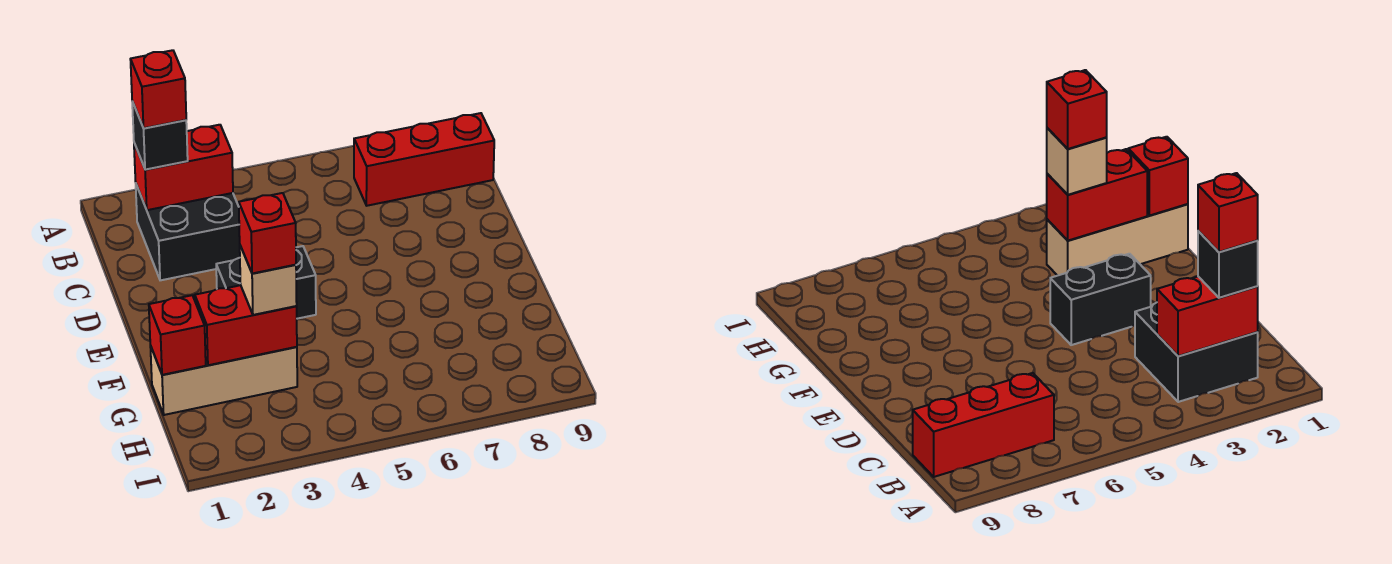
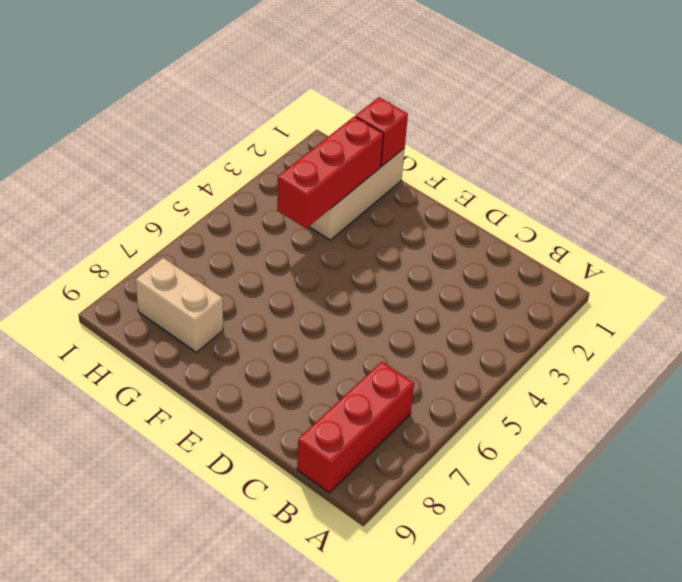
red 1x3 brick [277,116,383,228] -> red 1x2 brick [195,285,297,365]
tan 1x2 brick [136,258,223,352] -> none
none -> black 2x2 brick [136,185,240,280]
none -> black 1x2 brick [216,246,316,319]

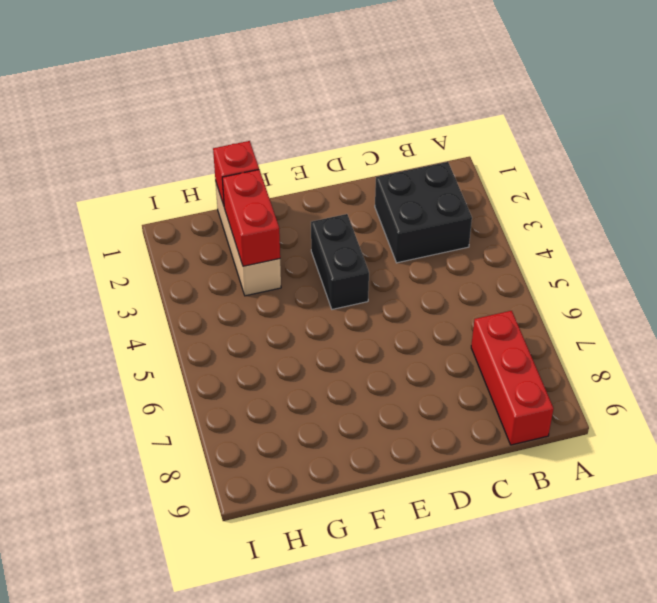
none -> red 1x2 brick [134,125,233,210]
none -> black 1x1 brick [132,102,188,170]

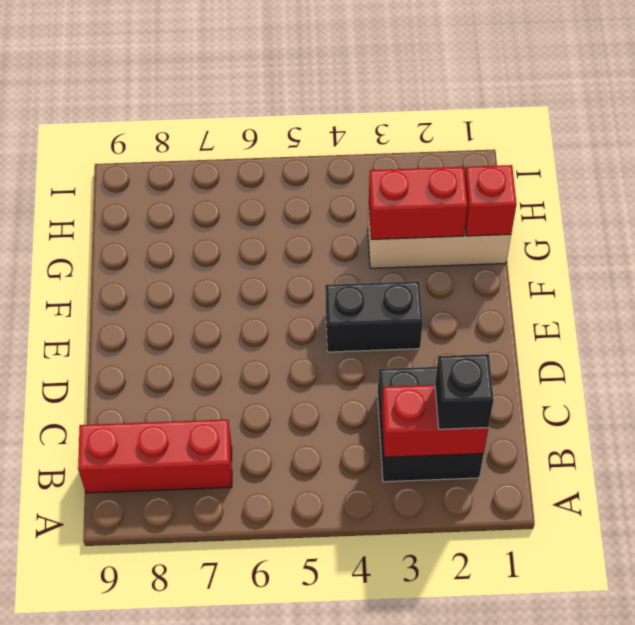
none -> tan 1x1 brick [240,246,297,315]
none -> red 1x1 brick [130,50,186,128]

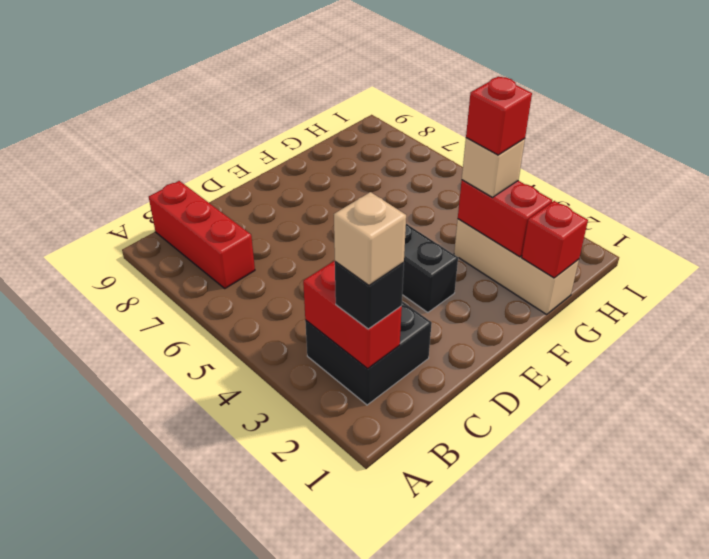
tan 1x1 brick [334,192,406,285] -> red 1x1 brick [130,50,186,128]

